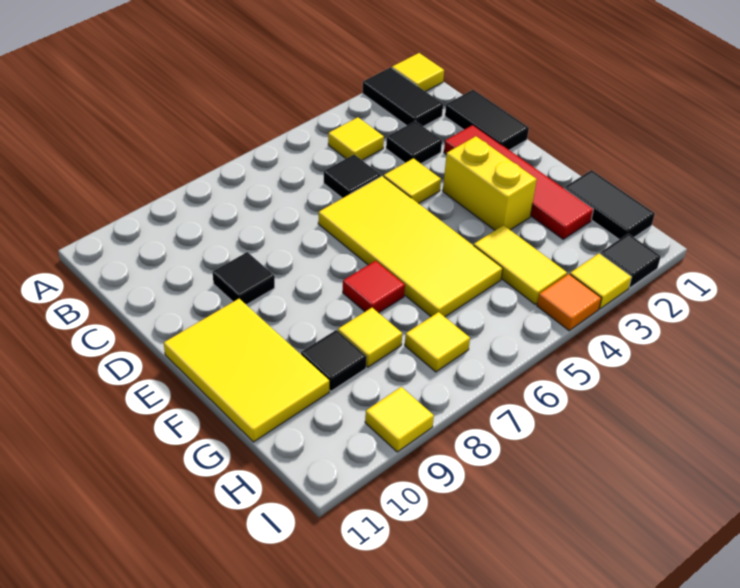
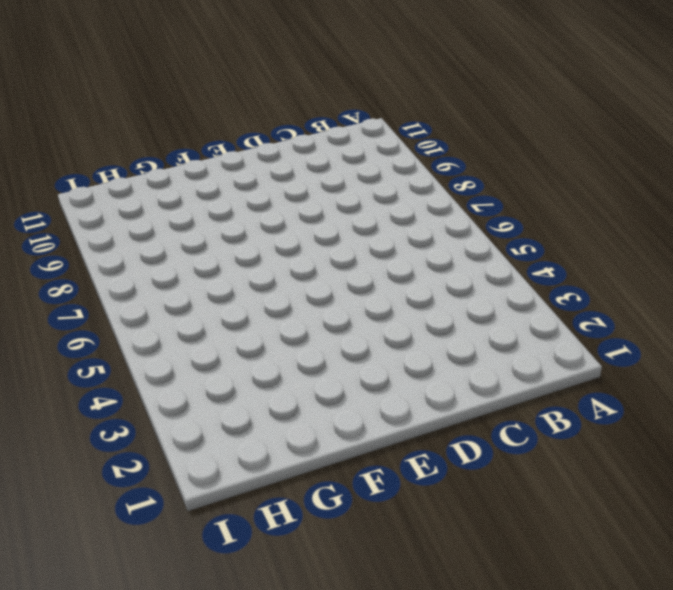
none -> yellow 1x1 tile [392,53,444,92]
none -> black 1x2 tile [362,67,443,127]
none -> yellow 1x1 tile [328,117,384,160]

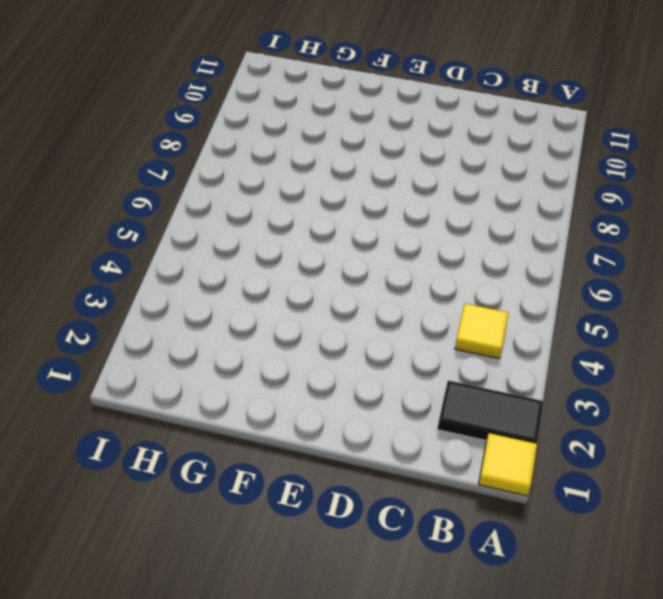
none -> black 1x2 tile [445,90,529,150]
none -> black 1x1 tile [386,121,442,164]
none -> black 1x1 tile [324,155,381,198]

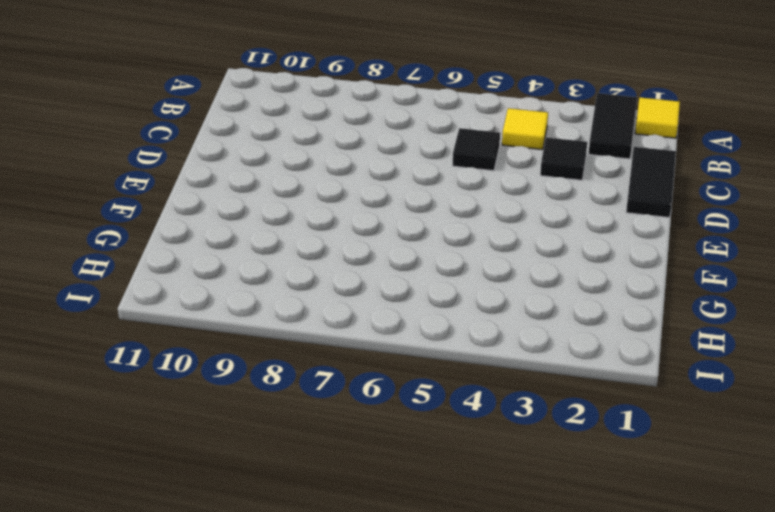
none -> red 1x4 tile [444,125,593,239]
none -> yellow 1x1 tile [384,158,441,204]
none -> yellow 2x4 tile [318,176,503,317]

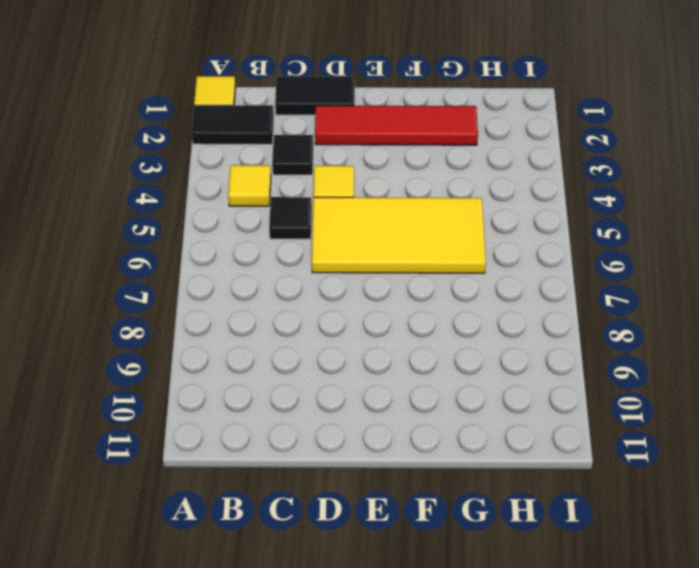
none -> black 1x1 tile [213,252,275,305]
none -> yellow 1x2 brick [443,136,537,230]
none -> yellow 2x3 tile [164,299,329,442]

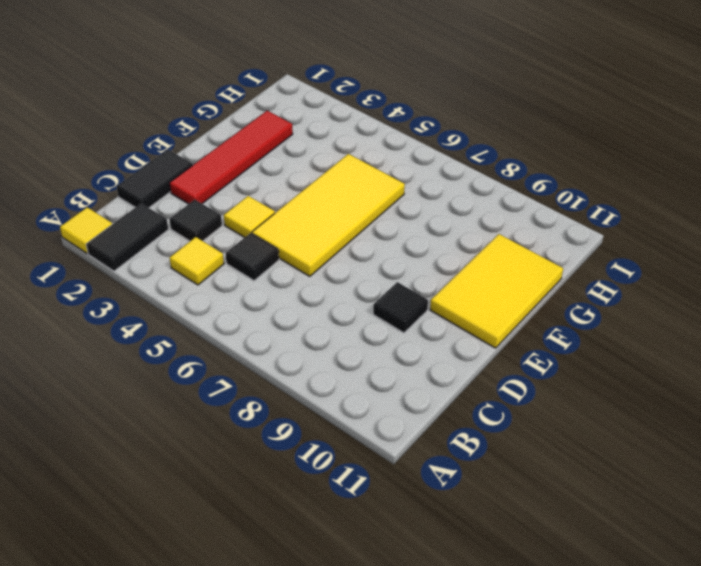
none -> yellow 1x2 brick [443,136,537,230]
none -> red 1x1 tile [343,261,405,313]
none -> black 1x2 tile [564,170,655,239]

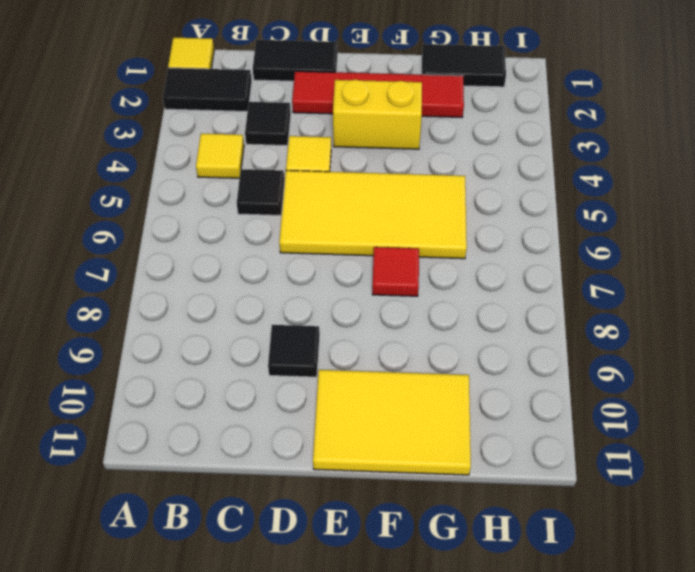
none -> yellow 1x2 tile [474,225,567,304]
none -> yellow 1x1 tile [338,308,402,367]
none -> black 1x1 tile [301,330,367,391]

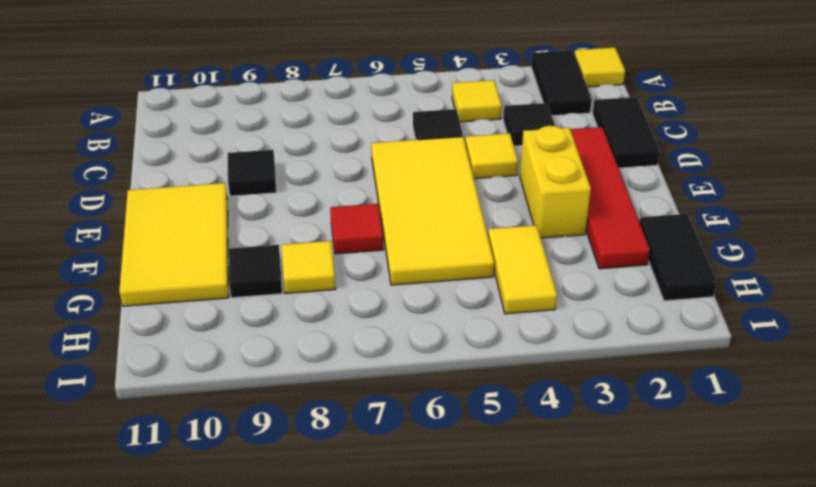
none -> yellow 1x1 tile [405,312,470,372]
none -> black 1x1 tile [600,234,661,288]
none -> yellow 1x1 tile [570,254,632,309]

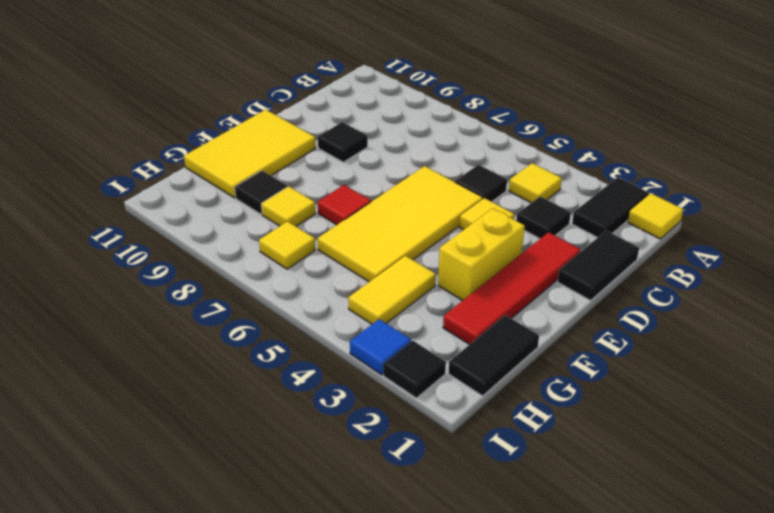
blue 1x1 tile [350,319,411,375] -> yellow 1x1 tile [570,254,632,309]
none -> orange 1x1 tile [537,274,601,331]
none -> yellow 1x1 tile [365,387,434,452]

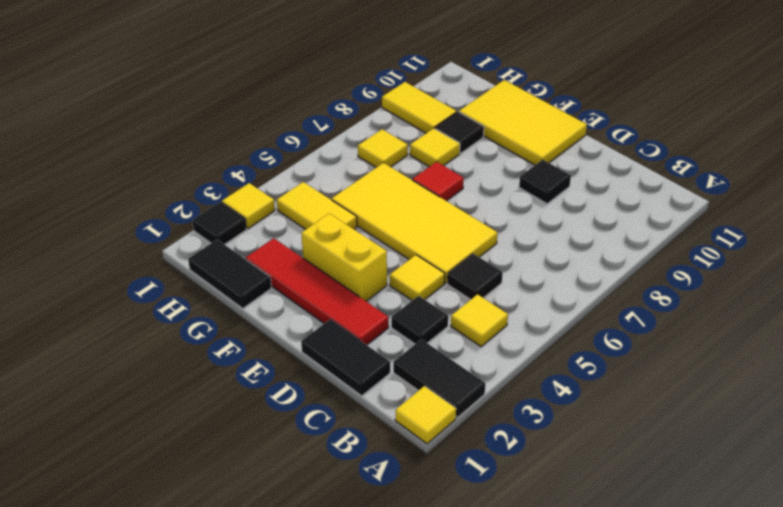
yellow 1x2 tile [382,82,457,133] -> yellow 1x1 tile [365,387,434,452]
none -> orange 1x1 tile [537,274,601,331]

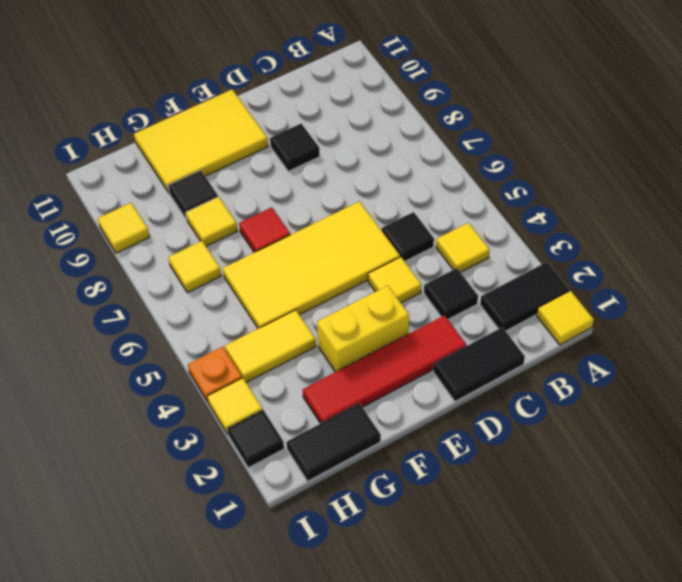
orange 1x1 plate [188,347,242,402] -> orange 1x1 tile [537,274,601,331]

